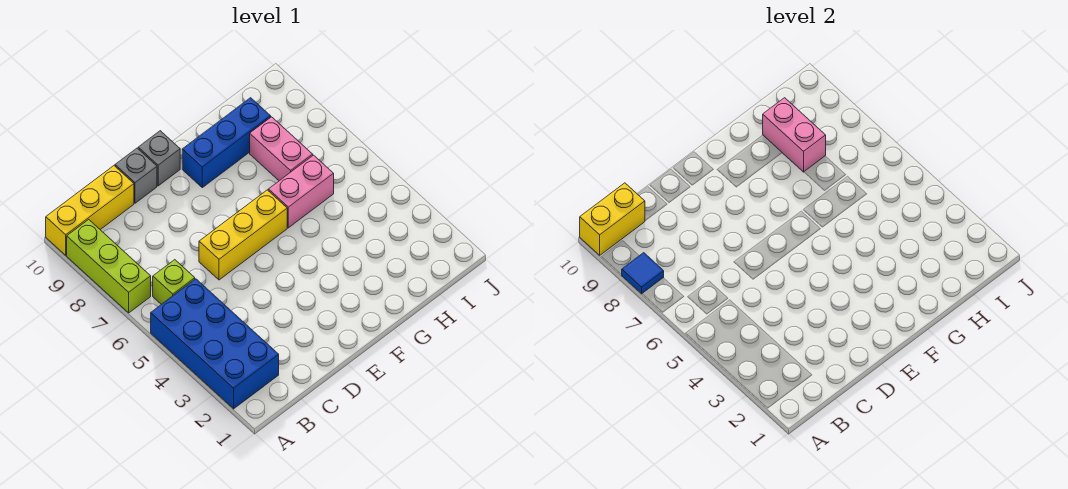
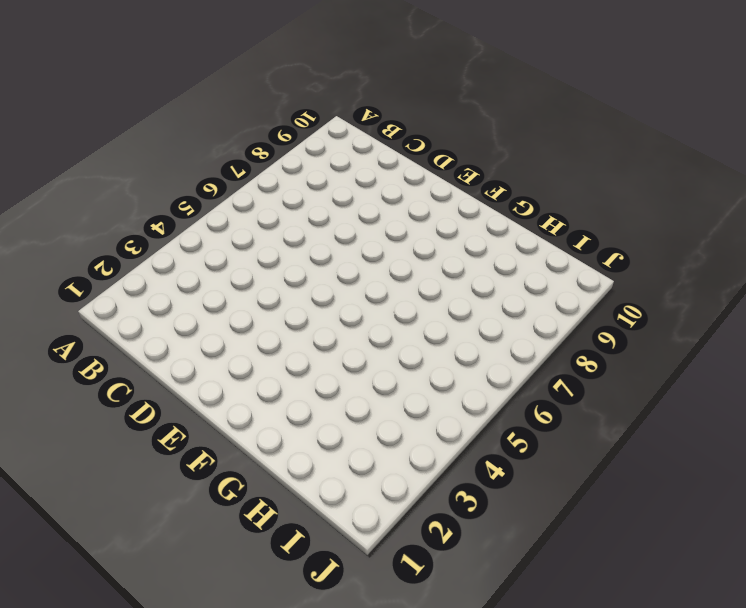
none -> blue 2x4 brick [151,279,279,409]
none -> lime 1x3 brick [67,220,151,313]
none -> yellow 1x3 brick [46,166,134,255]

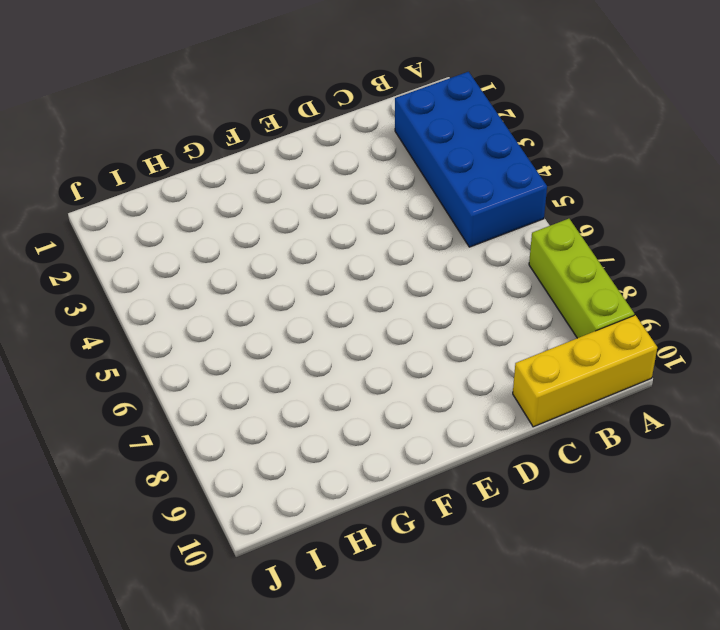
none -> lime 1x1 brick [153,260,195,304]
none -> yellow 1x3 brick [199,190,287,280]
none -> grey 1x1 brick [115,148,157,203]

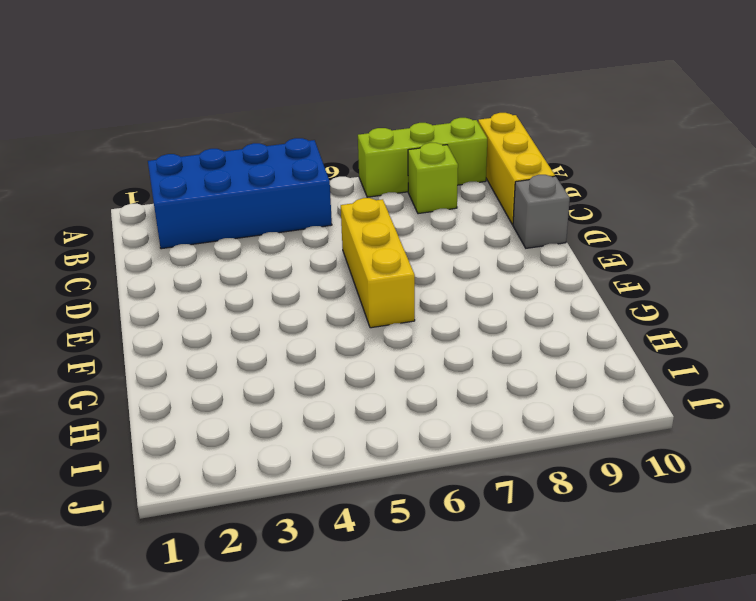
lime 1x1 brick [408,143,458,214] -> lime 1x1 brick moved to [153,260,195,304]
none -> grey 1x1 brick [138,131,180,186]
none -> blue 1x3 brick [182,98,271,188]
none -> pink 1x2 brick [268,155,334,228]

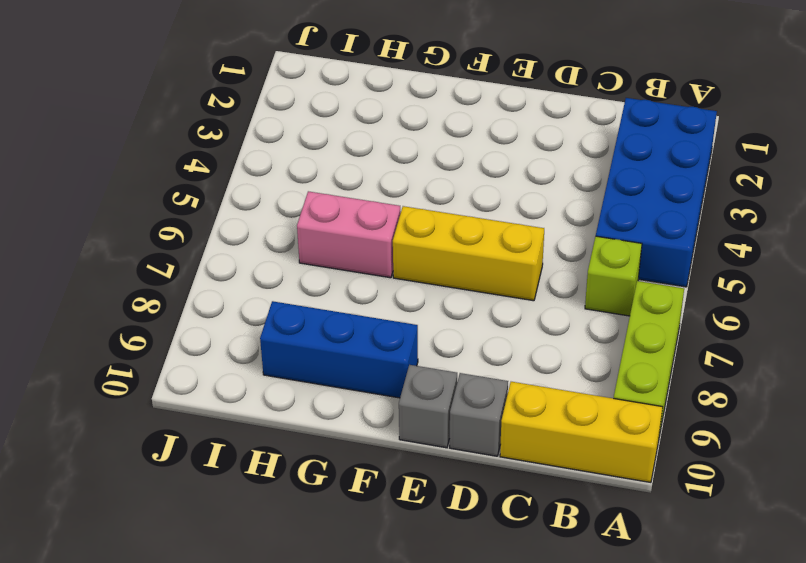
none -> pink 1x2 brick [250,117,313,181]
none -> blue 1x1 tile [622,253,664,294]
none -> yellow 1x2 brick [580,183,645,255]

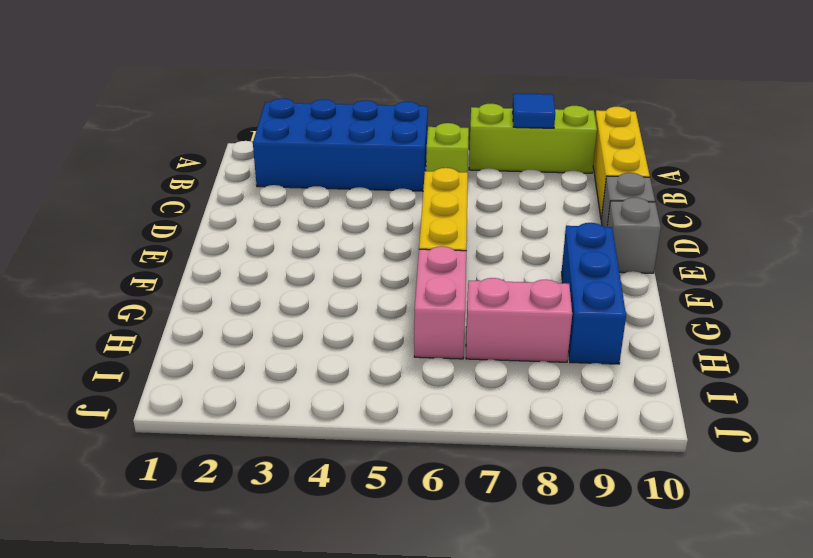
none -> yellow 1x2 brick [580,183,645,255]
none -> pink 1x2 brick [763,98,826,172]

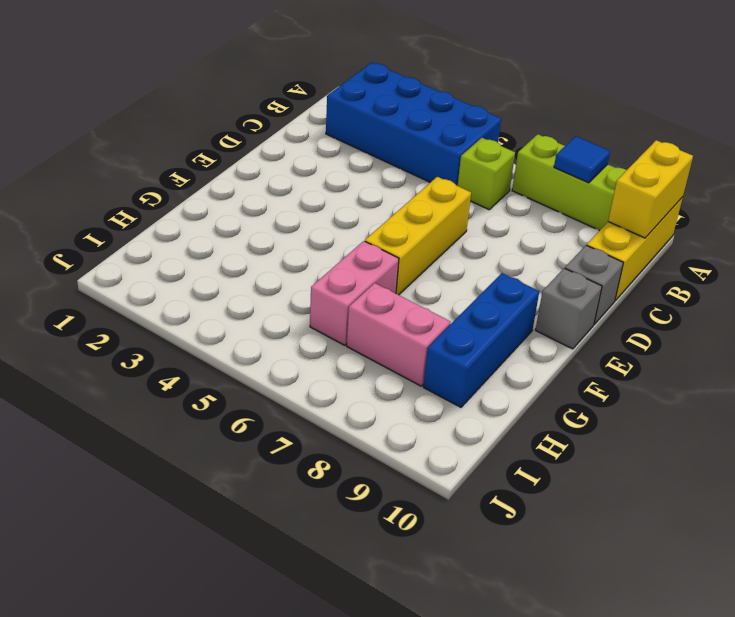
none -> pink 1x2 brick [763,98,826,172]

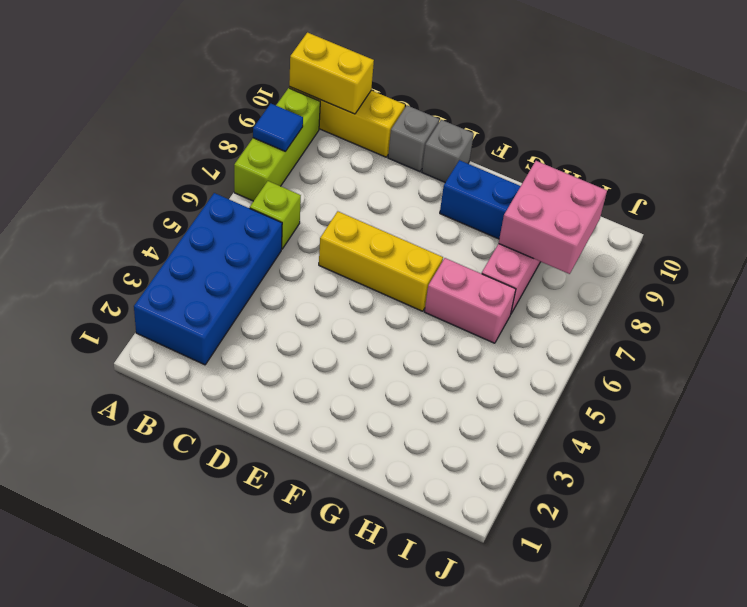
pink 2x2 brick [499,161,607,274] -> pink 1x2 brick [763,98,826,172]

